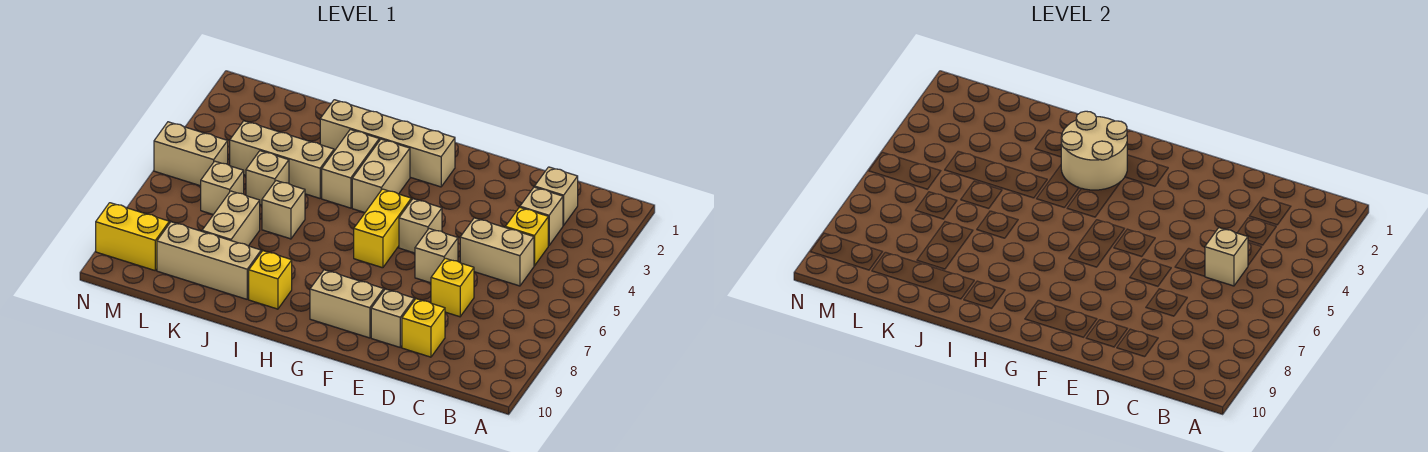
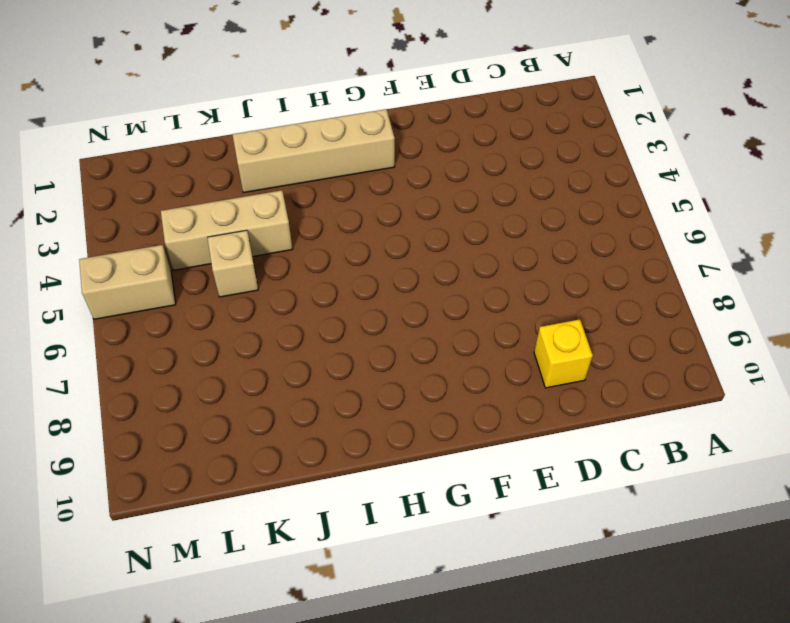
none -> tan 1x1 brick [535,167,578,225]
none -> tan 1x1 brick [520,187,563,246]
none -> yellow 1x1 brick [505,207,548,266]

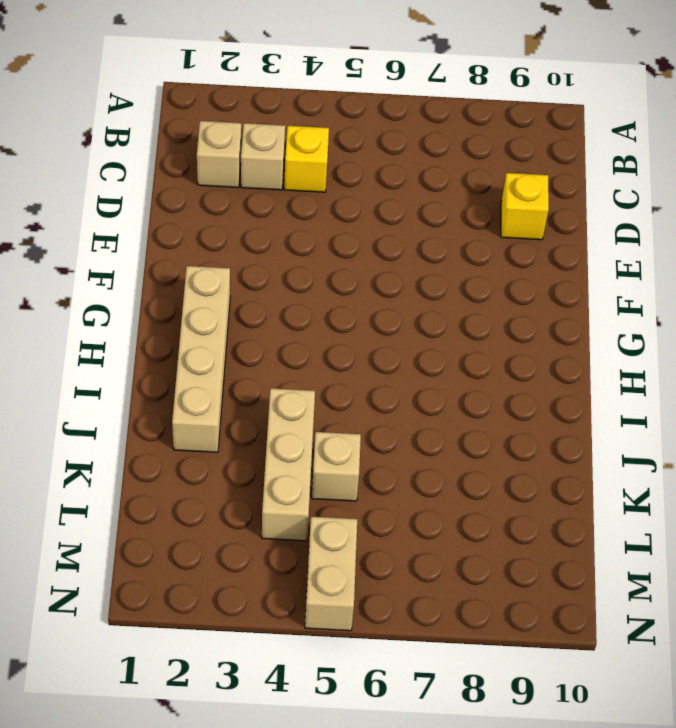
none -> tan 1x2 brick [460,218,534,286]
none -> yellow 1x1 brick [431,258,474,317]
none -> tan 1x1 brick [415,229,458,283]

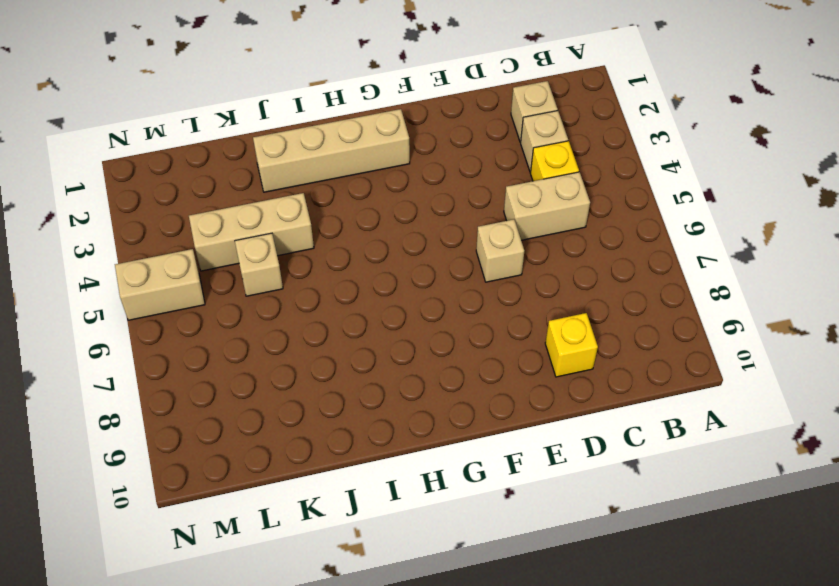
none -> yellow 1x1 brick [431,258,474,317]
none -> tan 1x1 brick [371,289,414,347]
none -> tan 1x1 brick [399,199,442,253]

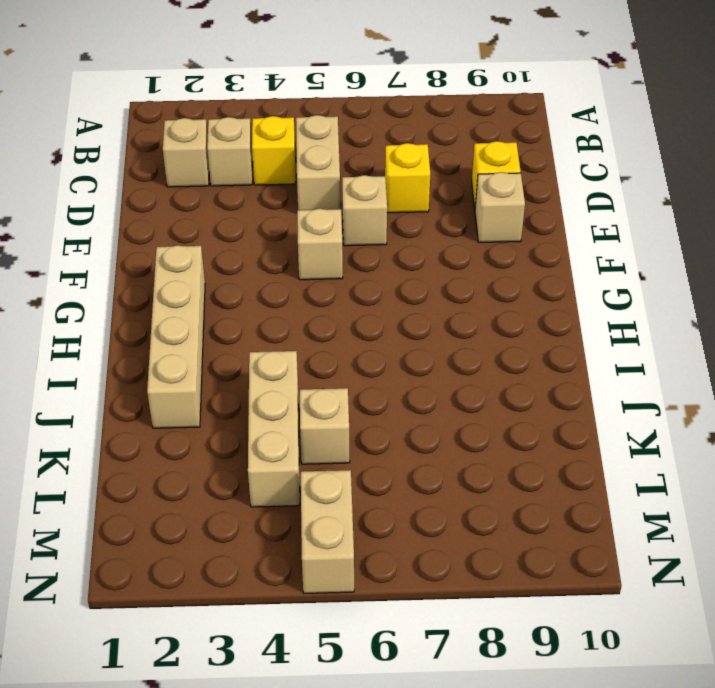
none -> tan 1x2 brick [310,270,384,338]
none -> yellow 1x2 brick [354,189,411,268]
none -> tan 1x2 brick [352,139,410,213]

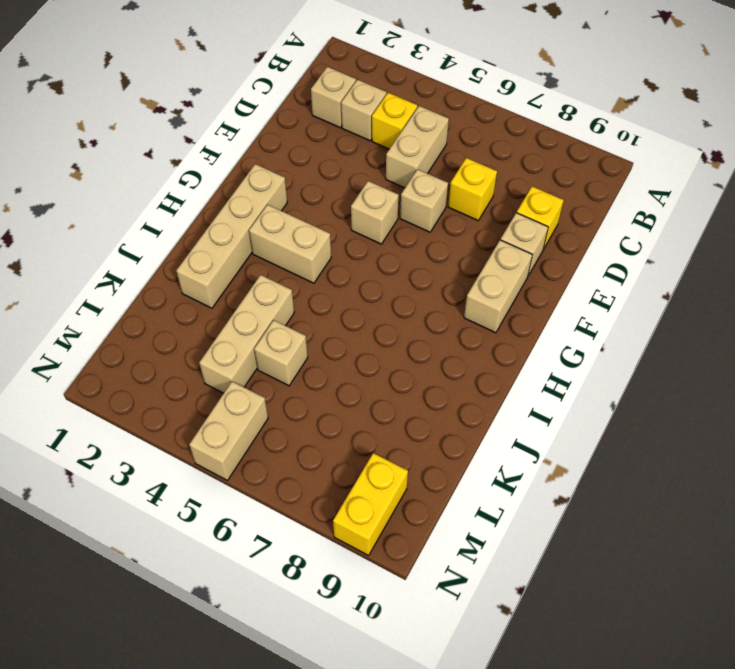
none -> yellow 1x2 brick [354,189,411,268]
none -> tan 1x2 brick [322,129,379,208]
none -> yellow 1x1 brick [249,251,292,309]

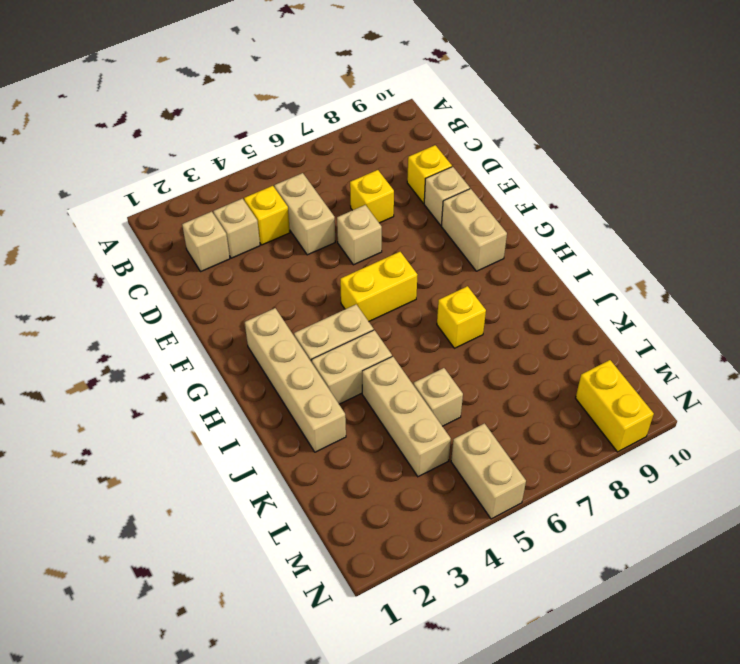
yellow 1x1 brick [437,286,486,348] -> yellow 1x1 brick moved to [249,251,292,309]
none -> tan 1x1 brick [399,199,442,253]
none -> tan 1x1 brick [262,181,305,239]
none -> tan 1x3 brick [157,222,261,299]

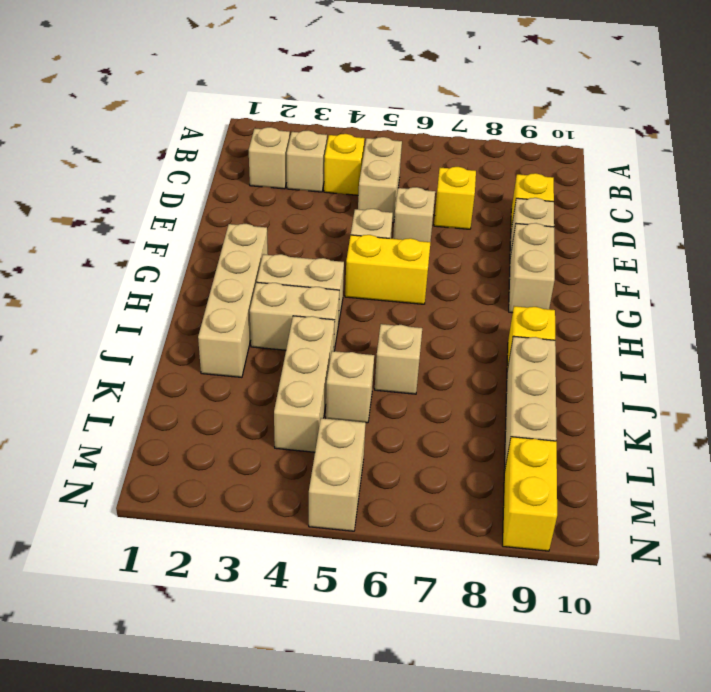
none -> tan 1x2 brick [202,191,260,246]
none -> tan 1x1 brick [201,161,244,215]
none -> tan 1x1 brick [1205,228,1248,286]

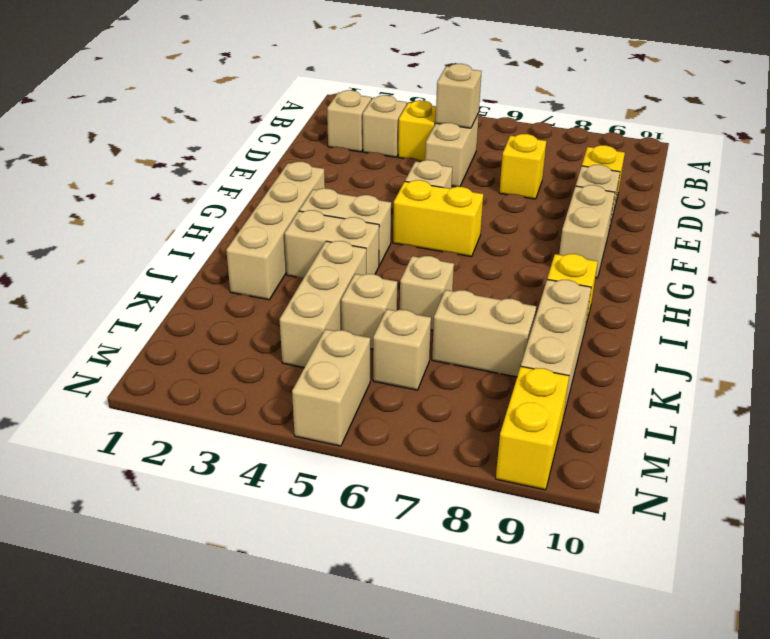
none -> tan 1x1 brick [415,229,458,283]
none -> tan 2x2 round brick [1061,111,1127,190]

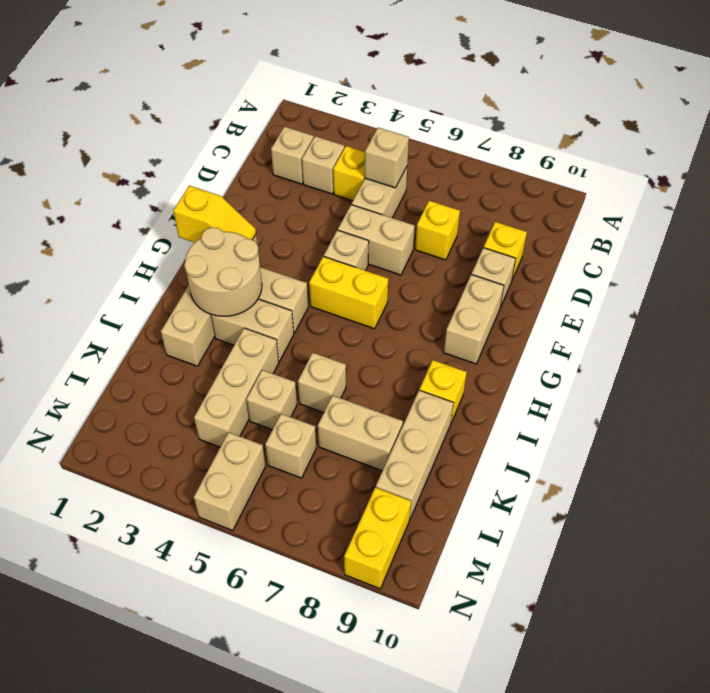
tan 1x2 brick [338,205,415,275] -> tan 1x1 brick [415,229,458,283]
yellow 1x2 slope [173,185,256,243] -> none

